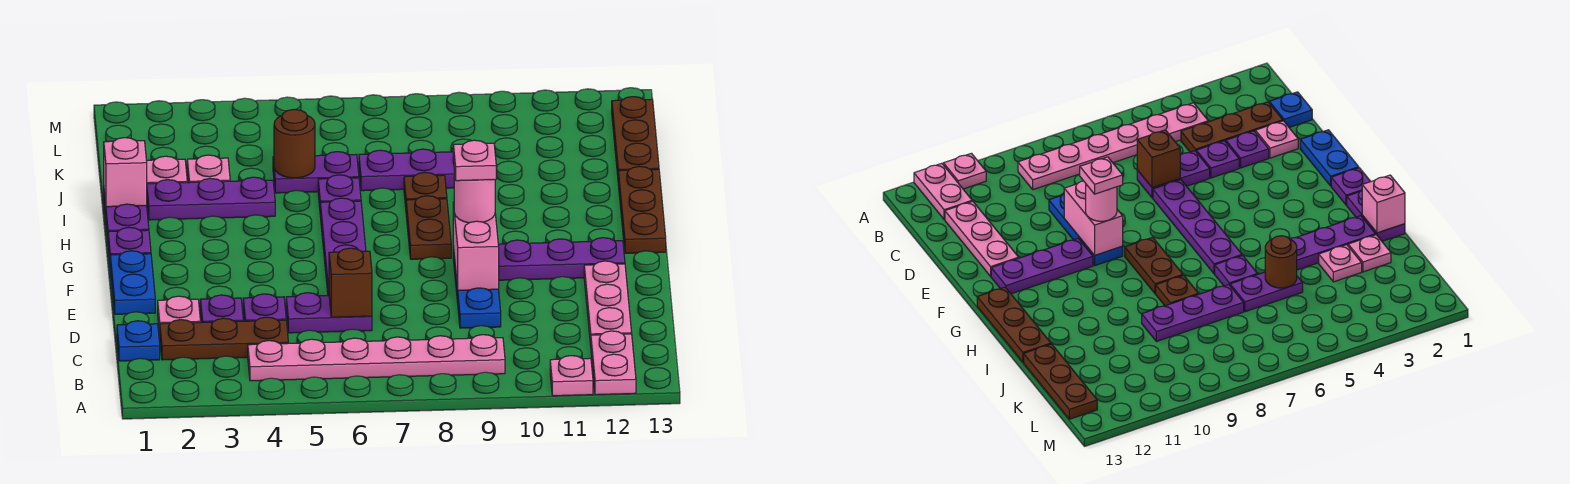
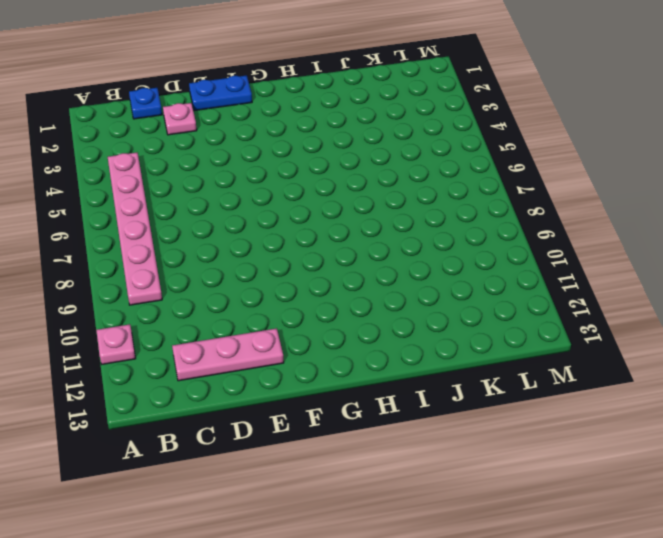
none -> pink 1x2 plate [591,331,636,395]
none -> brown 1x3 plate [160,317,288,360]
none -> purple 1x1 plate [200,295,243,323]
none -> purple 1x1 plate [243,294,286,321]

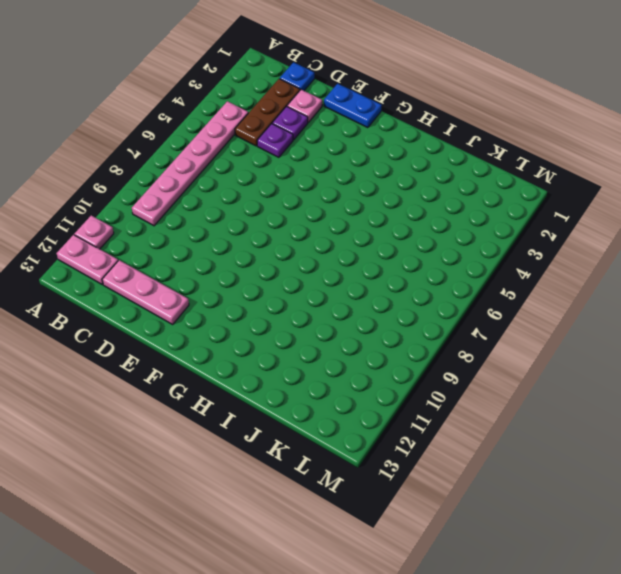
none -> purple 1x2 plate [286,293,372,333]
none -> blue 1x3 plate [453,246,501,328]
none -> purple 1x4 plate [320,198,366,296]
none -> purple 1x3 plate [498,238,625,280]

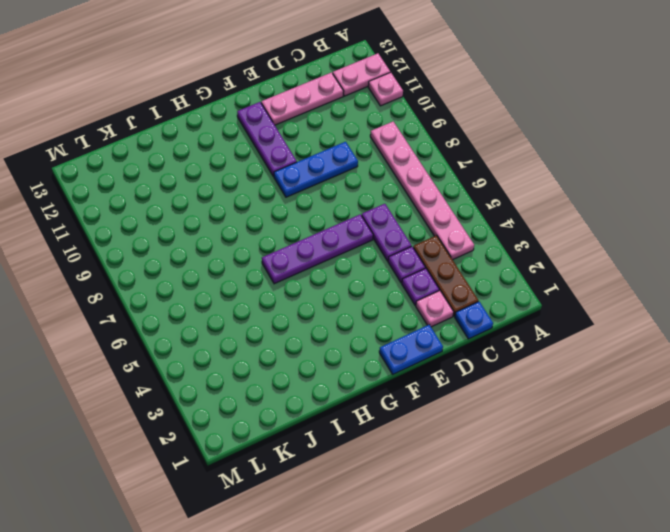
none -> purple 1x1 plate [108,228,151,260]
none -> brown 1x2 plate [406,196,451,259]
none -> brown 1x3 plate [618,167,666,253]
none -> purple 1x2 plate [104,193,149,239]

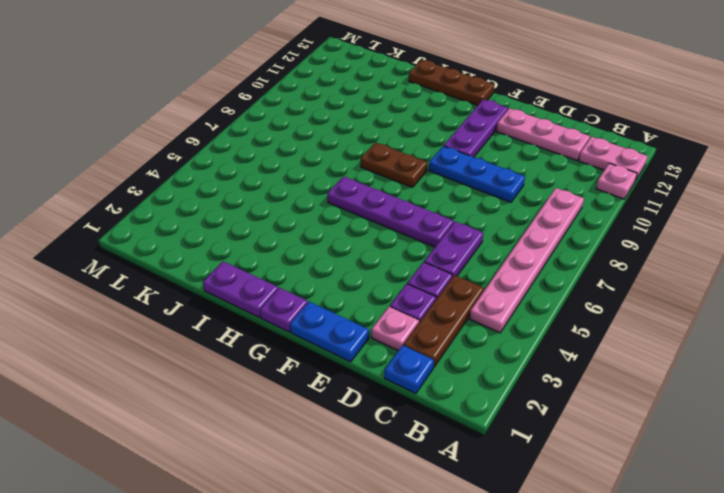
none -> purple 1x3 plate [147,177,275,220]
none -> purple 1x1 plate [318,175,361,207]
none -> brown 1x1 plate [404,172,447,207]
none -> pink 1x1 plate [146,156,187,184]

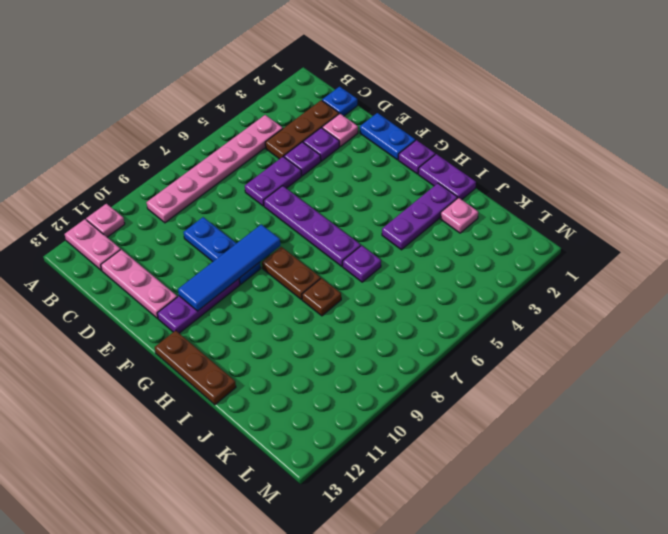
blue 1x4 tile [178,225,280,311] -> pink 1x2 brick [453,202,499,290]
none -> pink 1x1 plate [187,155,230,183]
none -> purple 1x2 plate [273,152,359,193]
none -> purple 1x3 plate [359,149,454,191]
none -> brown 1x3 plate [612,97,659,175]

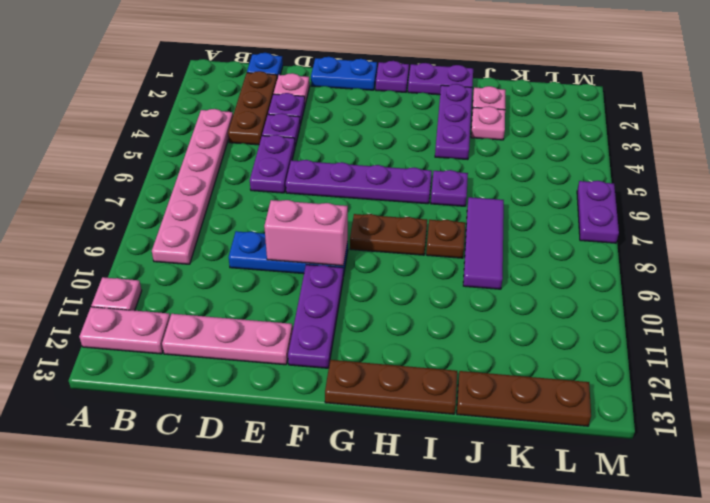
purple 1x3 tile [463,197,504,289] -> purple 1x3 plate [359,149,454,191]
purple 1x2 plate [577,181,619,243] -> purple 1x2 plate moved to [273,152,359,193]
none -> brown 1x1 brick [329,248,372,317]
none -> pink 1x1 brick [104,138,147,207]
none -> brown 1x1 round brick [274,110,315,178]
none -> pink 1x1 round brick [454,170,495,223]

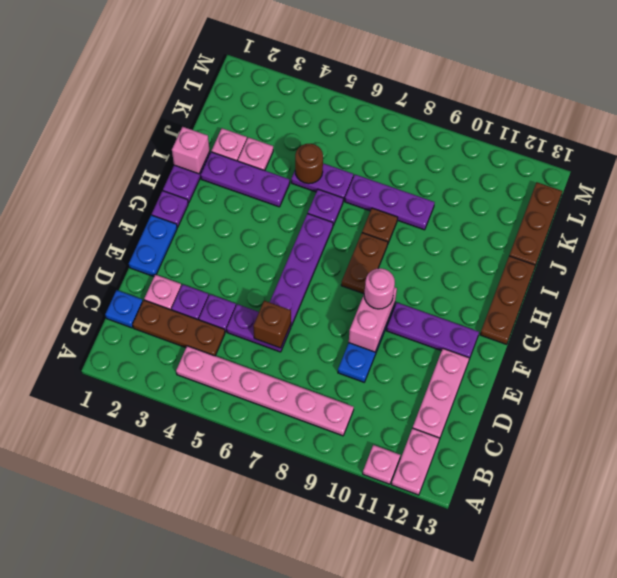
none -> pink 1x1 plate [453,140,496,181]

